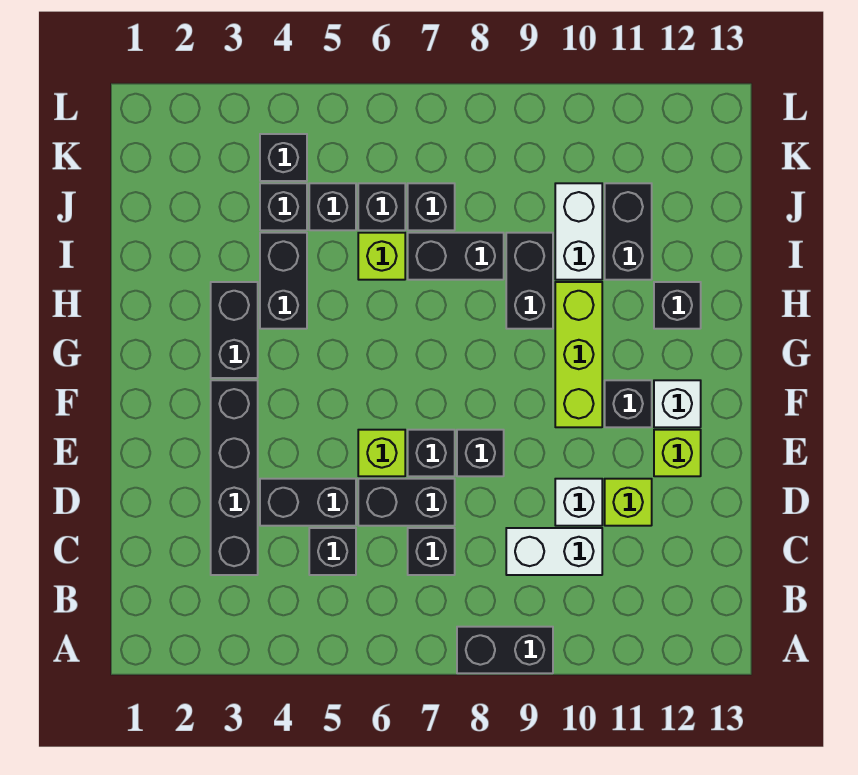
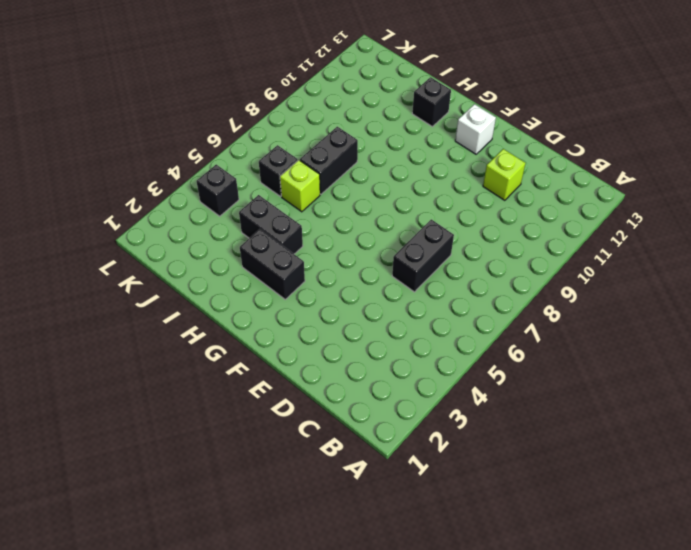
none -> black 1x2 brick [457,627,553,673]
none -> black 1x4 brick [211,380,258,575]
none -> black 1x1 brick [309,528,356,575]

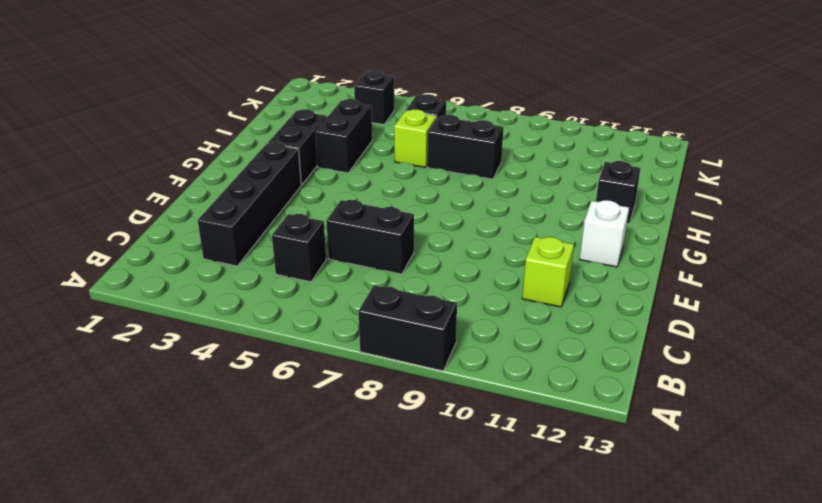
none -> black 1x1 brick [408,528,455,575]
none -> white 1x2 brick [506,528,602,575]
none -> black 1x2 brick [260,479,356,526]

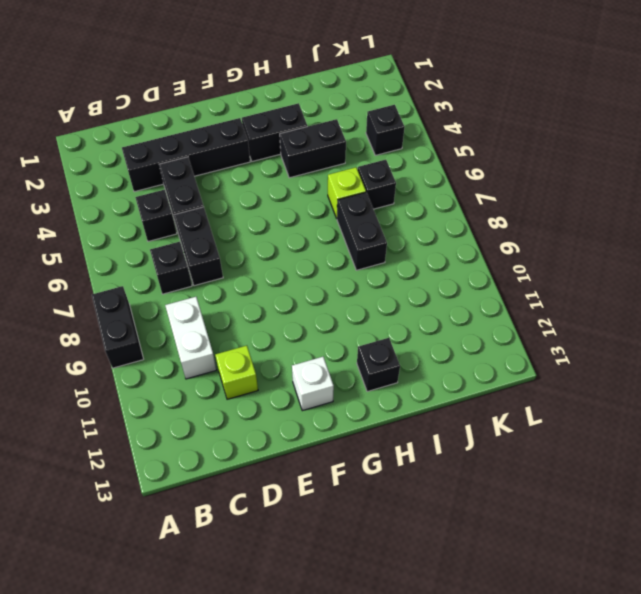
none -> white 1x1 brick [555,479,602,526]
none -> lime 1x1 brick [358,430,405,476]
none -> black 1x1 brick [408,430,455,476]

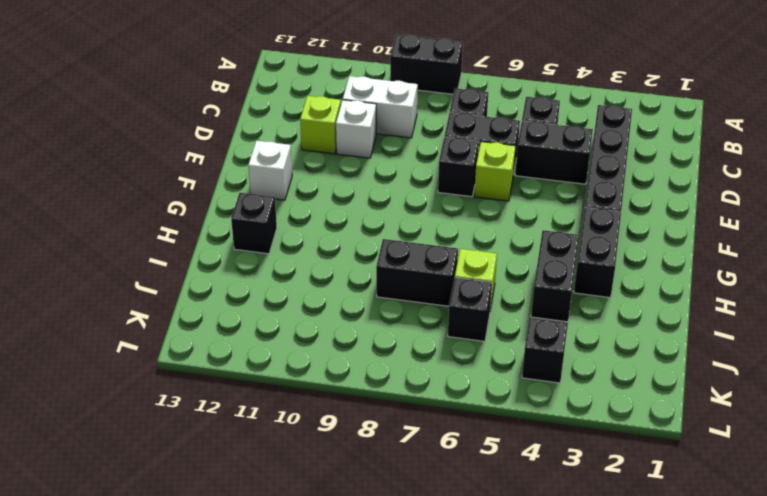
none -> black 1x1 brick [457,430,504,476]
none -> lime 1x1 brick [654,430,701,476]
none -> lime 1x3 brick [555,282,602,427]

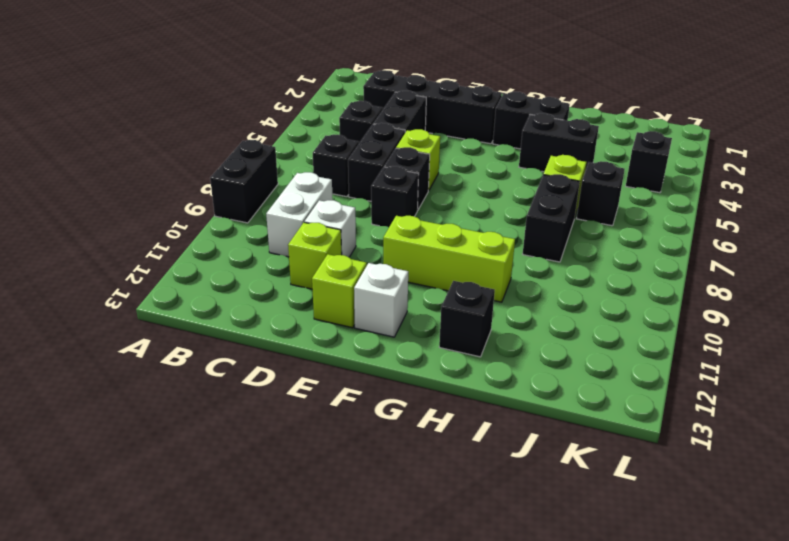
none -> black 1x1 brick [605,380,652,427]
none -> black 1x2 brick [506,233,553,329]
none -> white 1x2 brick [555,183,602,280]

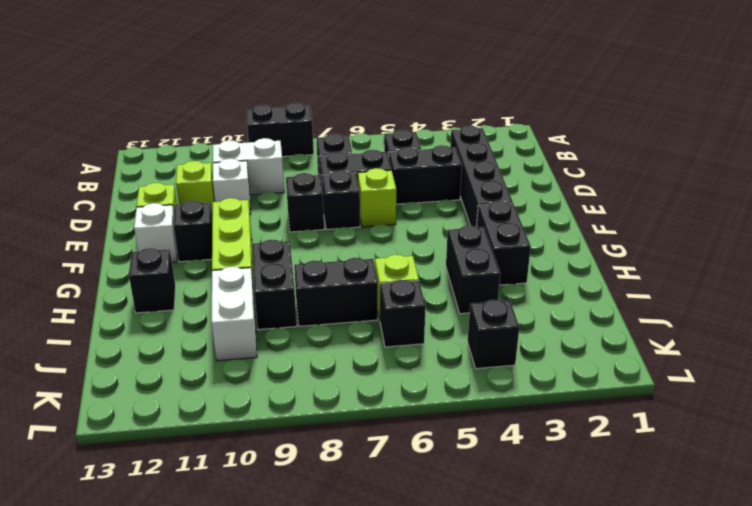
none -> black 1x2 brick [605,183,652,280]
none -> black 1x1 brick [260,183,307,230]
none -> black 1x1 brick [309,183,356,230]

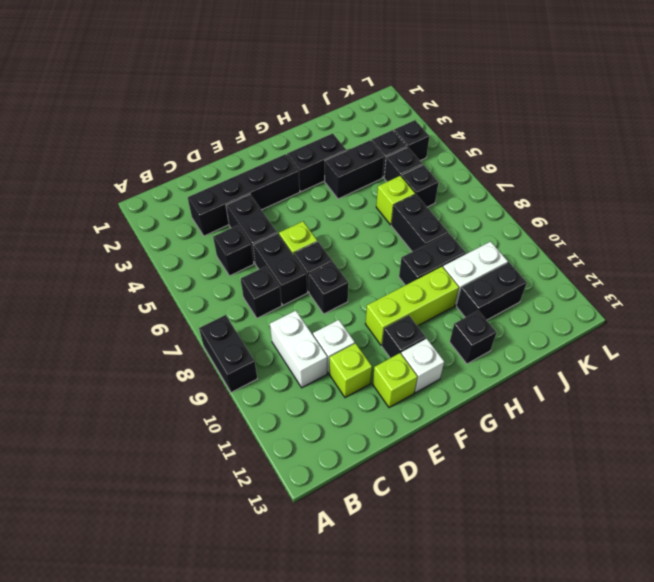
none -> black 1x1 brick [408,183,455,230]

